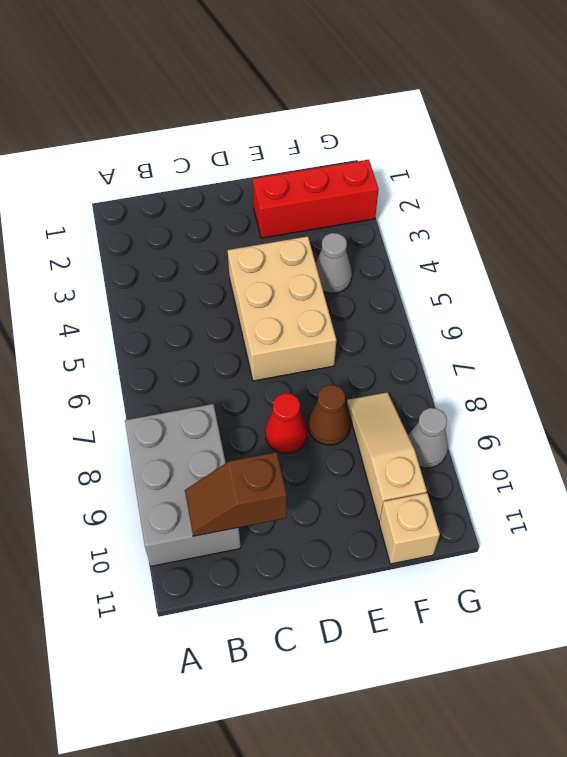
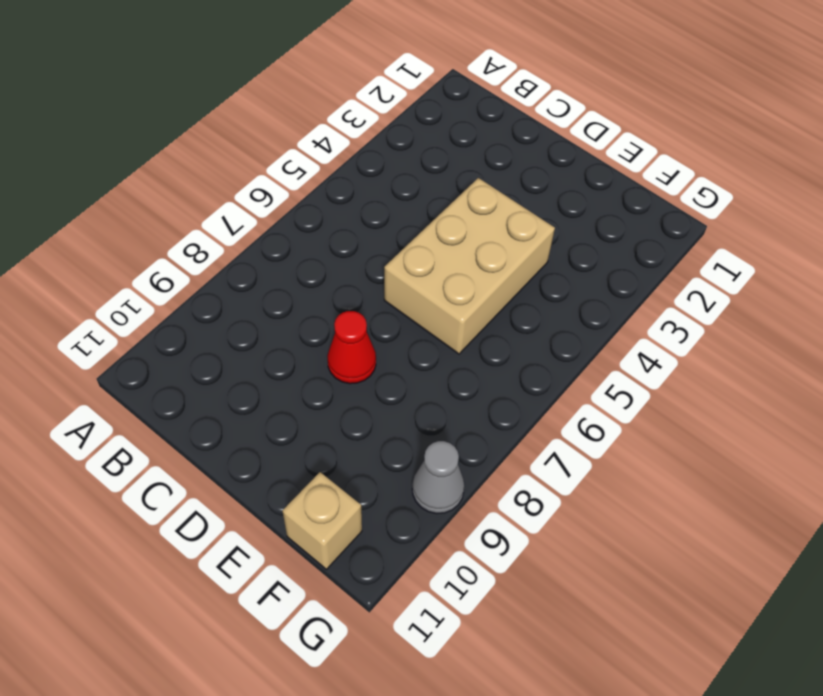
none -> grey 2x3 brick [125,404,241,566]
none -> red 1x3 brick [253,160,379,238]

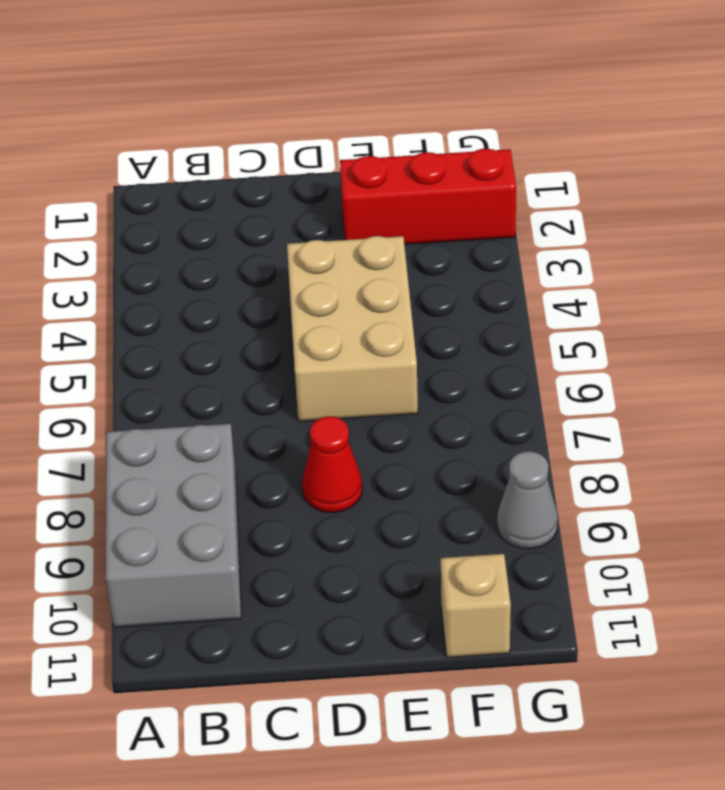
none -> brown 1x1 cone [309,385,351,445]
none -> grey 1x1 cone [316,233,352,293]

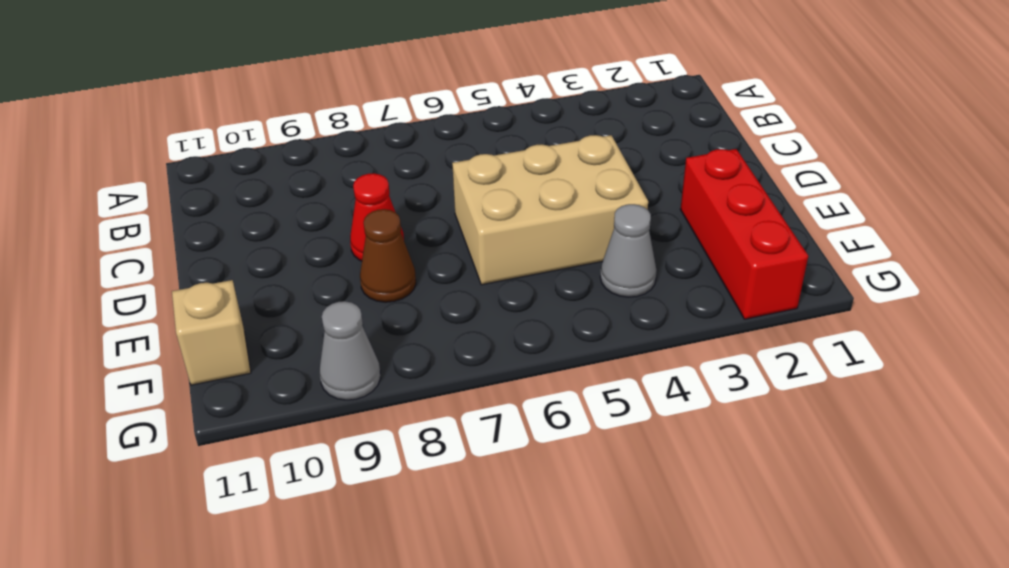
none -> grey 2x3 brick [125,404,241,566]
none -> tan 1x3 slope [347,392,427,521]

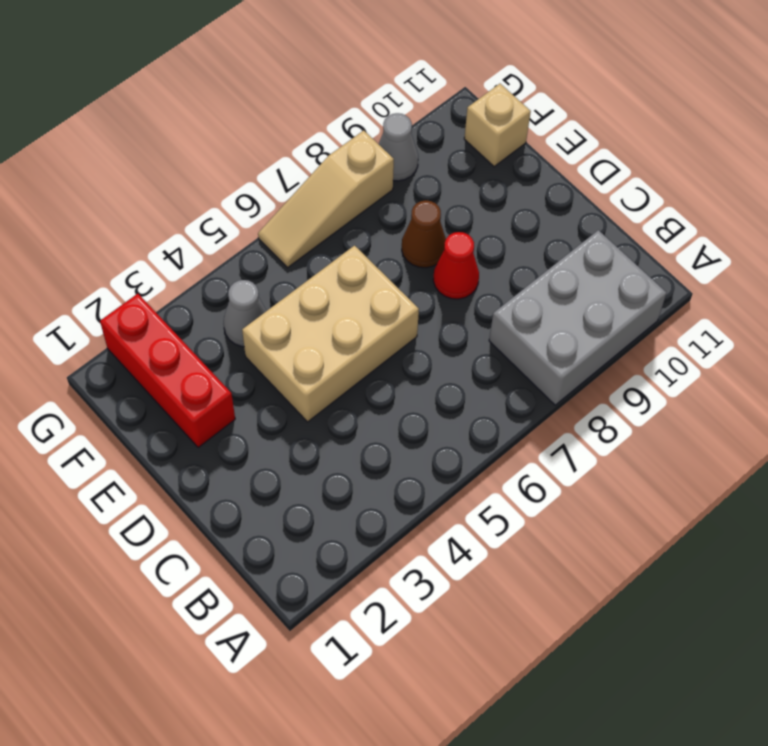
tan 1x3 slope [258,130,394,268] -> tan 1x3 slope moved to [347,392,427,521]
none -> brown 1x2 slope [185,452,287,536]

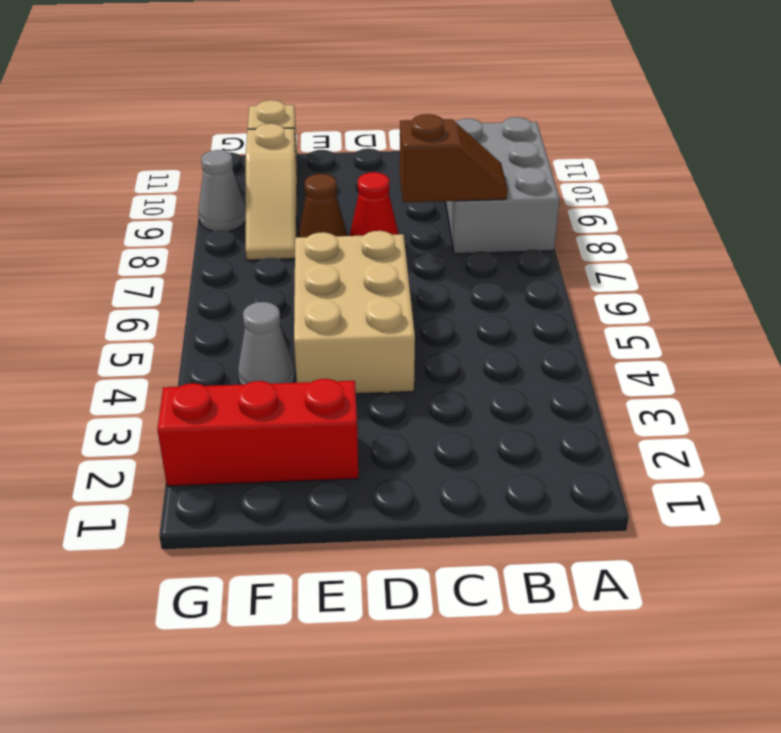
brown 1x2 slope [400,114,507,202] -> brown 1x2 slope moved to [185,452,287,536]

